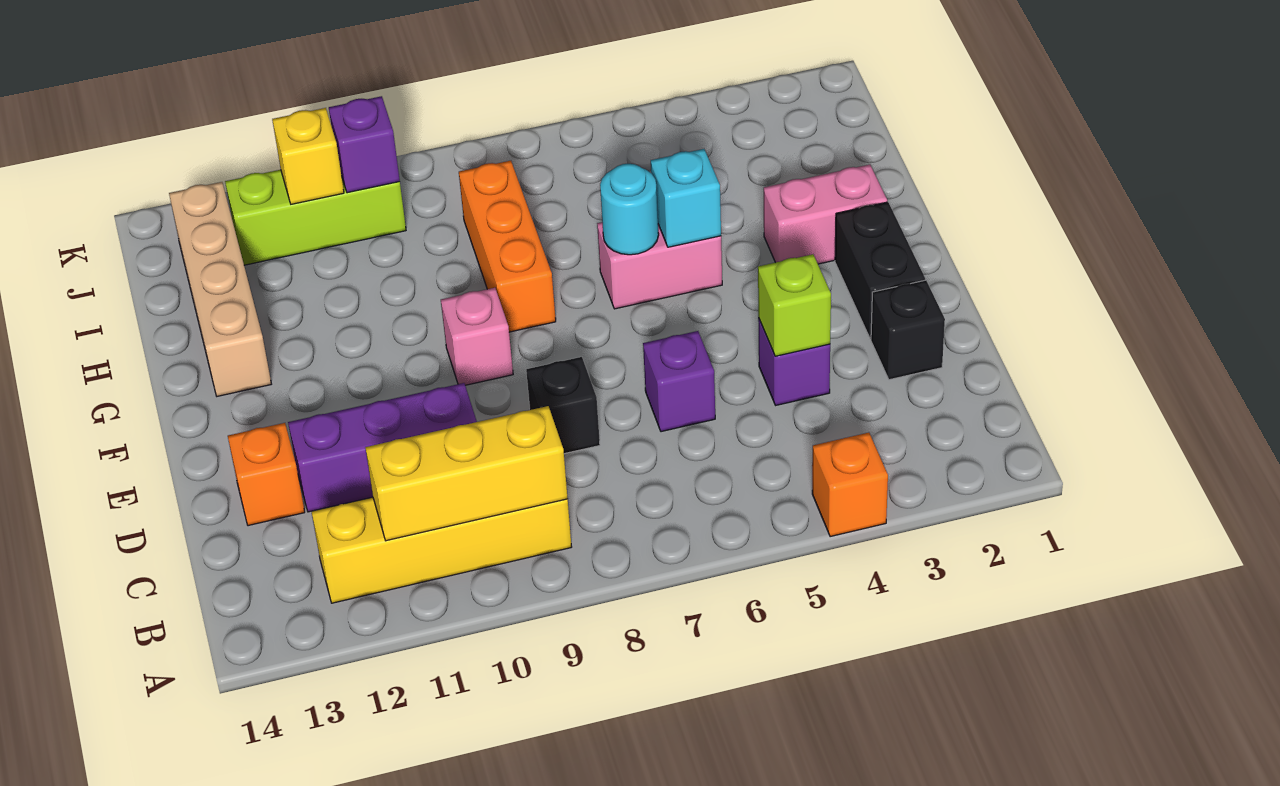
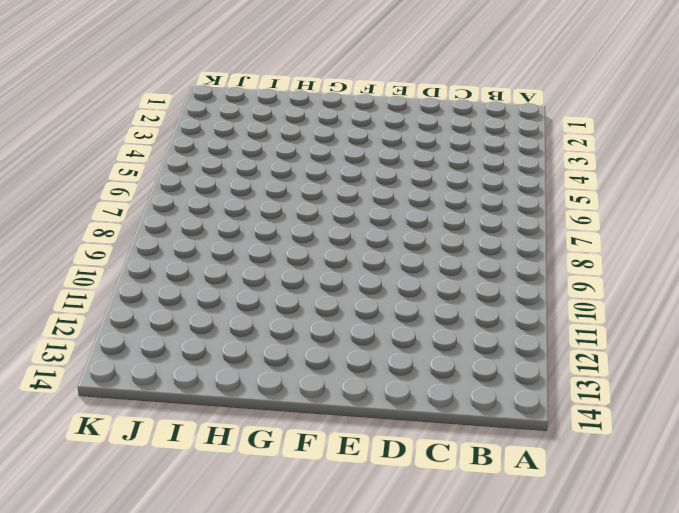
none -> orange 1x1 brick [812,433,888,537]
none -> yellow 1x4 brick [311,497,572,603]
none -> black 1x1 brick [871,280,945,380]

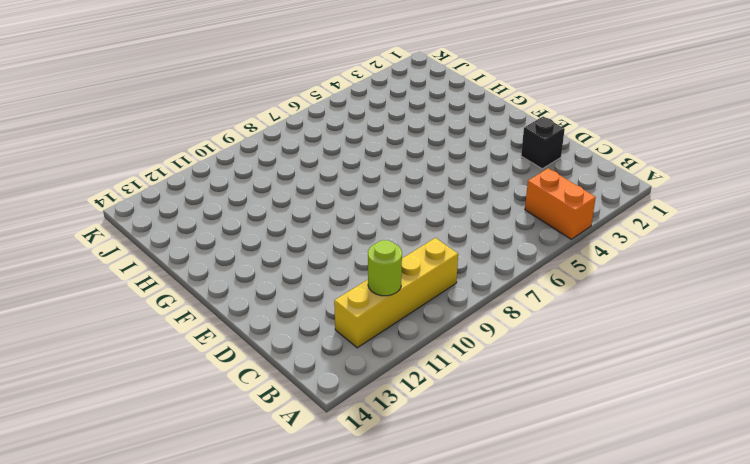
orange 1x2 brick [525,168,596,239] -> orange 1x1 brick [812,433,888,537]
lime 1x1 round brick [368,240,402,296] -> yellow 1x3 brick [365,406,568,541]
none -> purple 1x1 brick [758,318,830,405]
none -> purple 1x1 brick [643,331,715,432]
none -> black 1x1 brick [526,357,600,454]

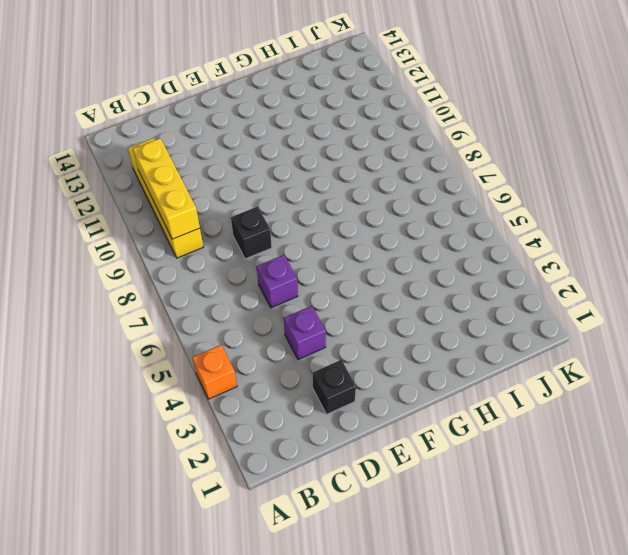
none -> purple 1x3 brick [288,383,477,512]
none -> orange 1x1 brick [228,423,305,526]
none -> black 1x2 brick [835,202,925,339]

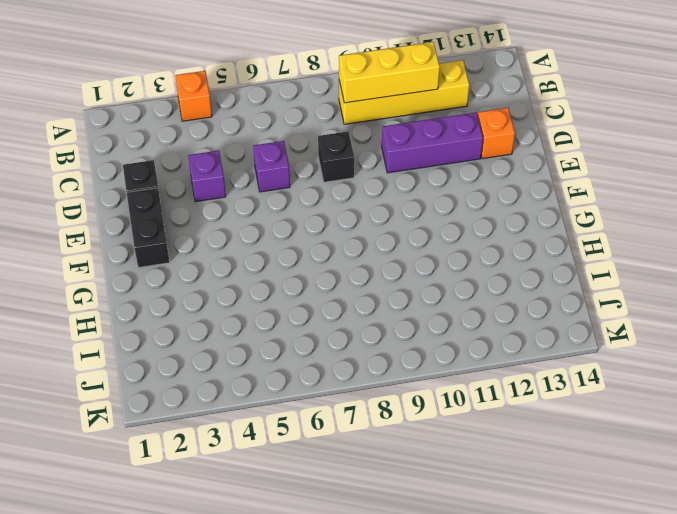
none -> pink 1x1 brick [441,288,513,385]
none -> pink 1x2 brick [764,165,887,264]
none -> pink 1x2 brick [597,222,722,309]

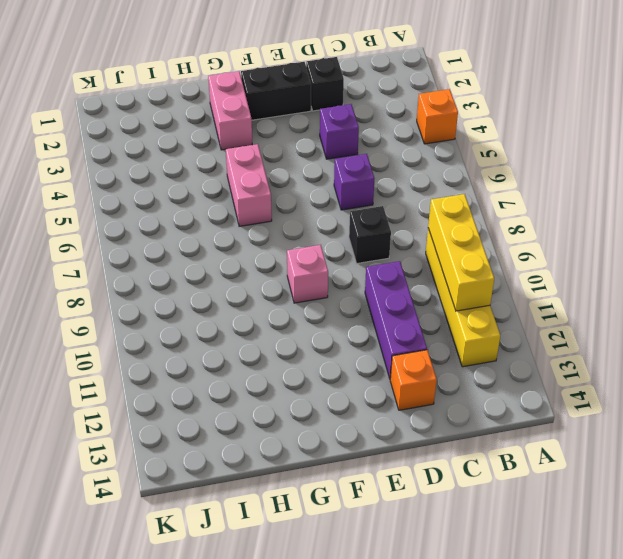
none -> orange 1x3 brick [459,161,556,332]
none -> tan 1x4 brick [169,182,271,396]
none -> lime 1x3 brick [225,170,406,265]

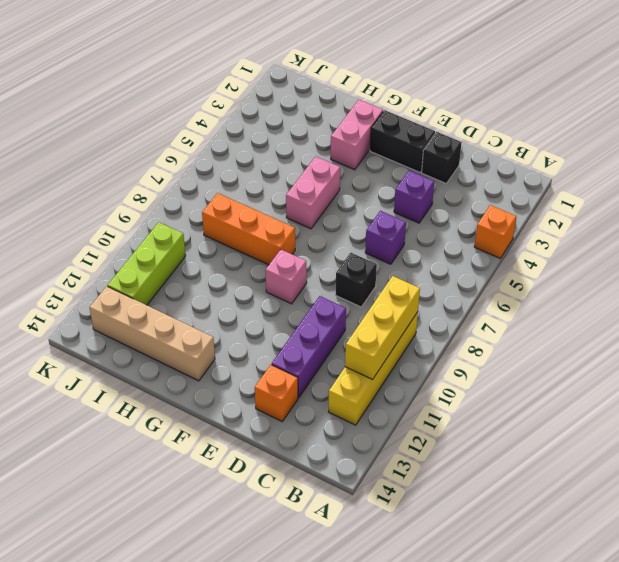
none -> lime 1x1 brick [758,254,831,356]
none -> cyan 1x1 brick [651,149,721,247]
none -> cyan 1x1 round brick [600,164,659,255]

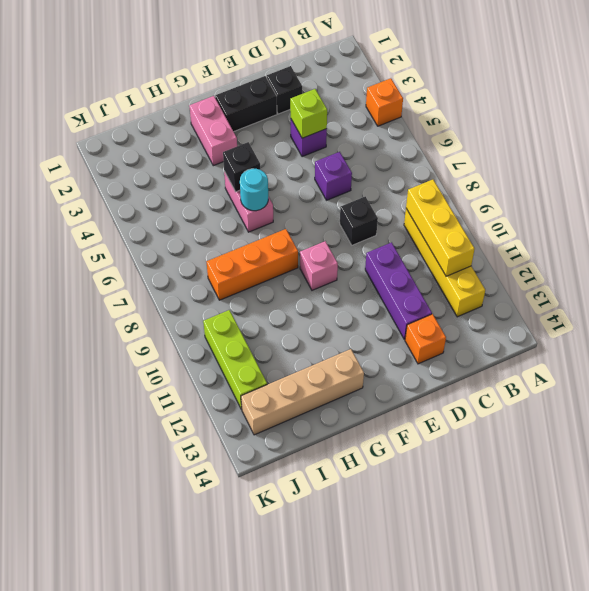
black 1x1 brick [223,142,260,192] -> cyan 1x1 brick [651,149,721,247]
none -> purple 1x1 brick [329,96,400,193]
none -> yellow 1x1 brick [272,108,344,204]

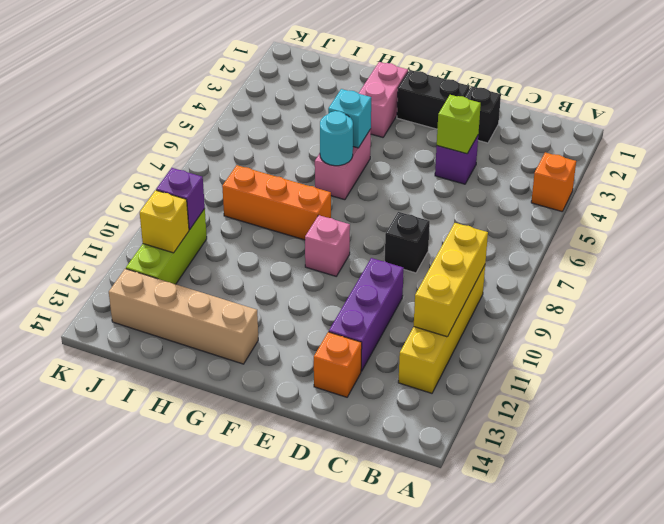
none -> purple 1x1 brick [643,331,715,432]

